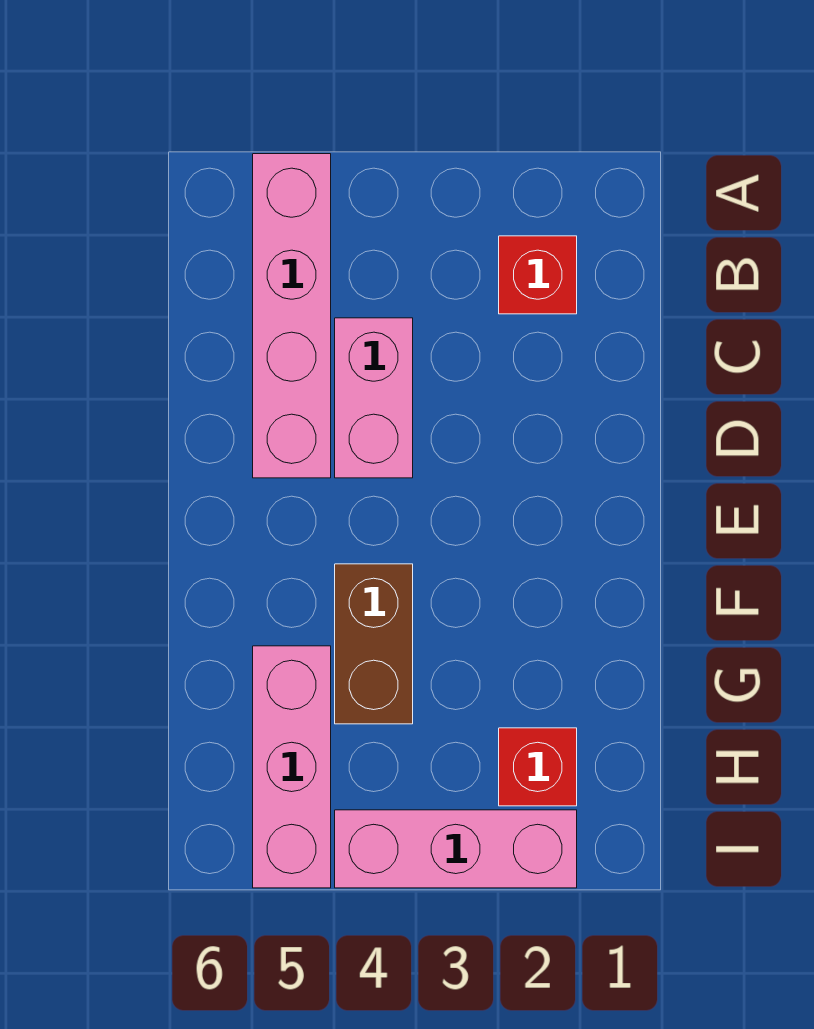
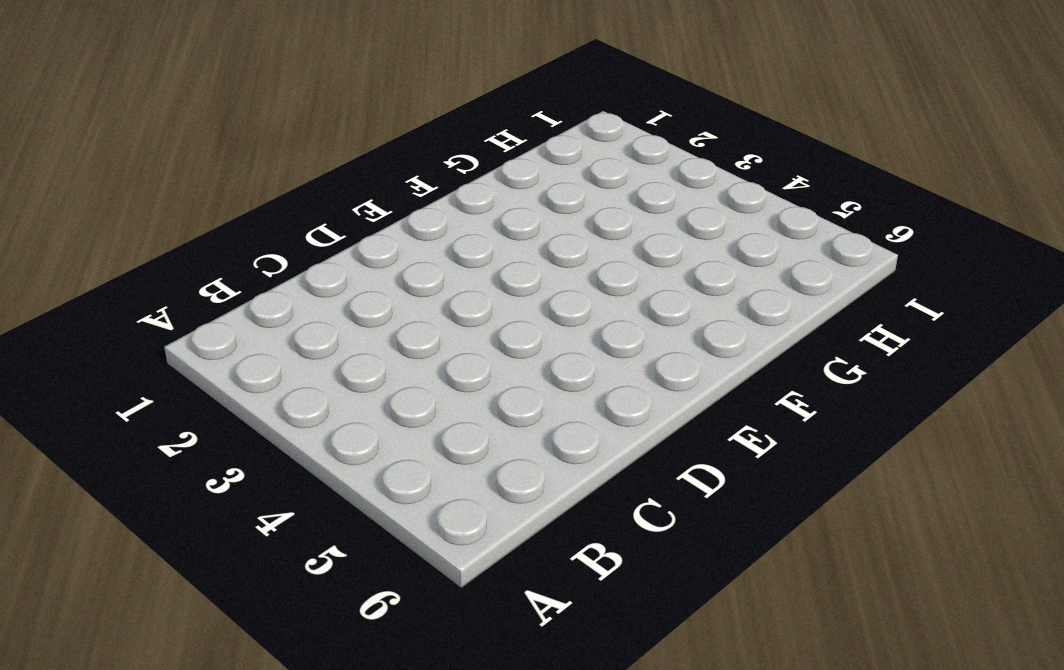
none -> pink 1x4 brick [253,154,331,478]
none -> red 1x1 brick [499,236,577,314]

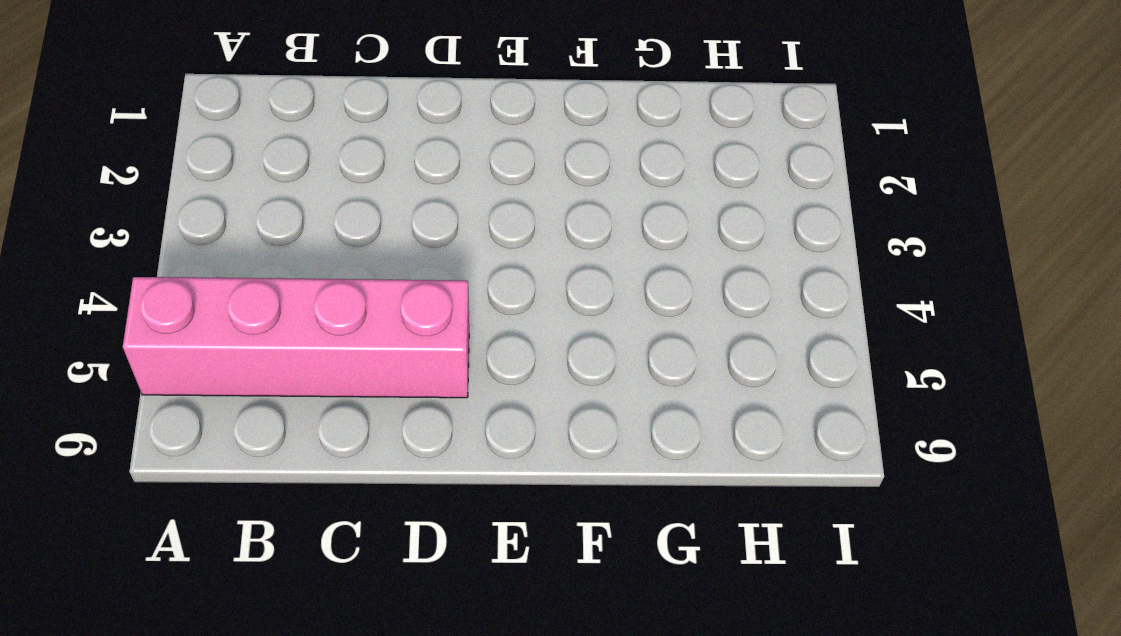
none -> red 1x1 brick [499,236,577,314]
none -> pink 1x2 brick [335,318,413,478]

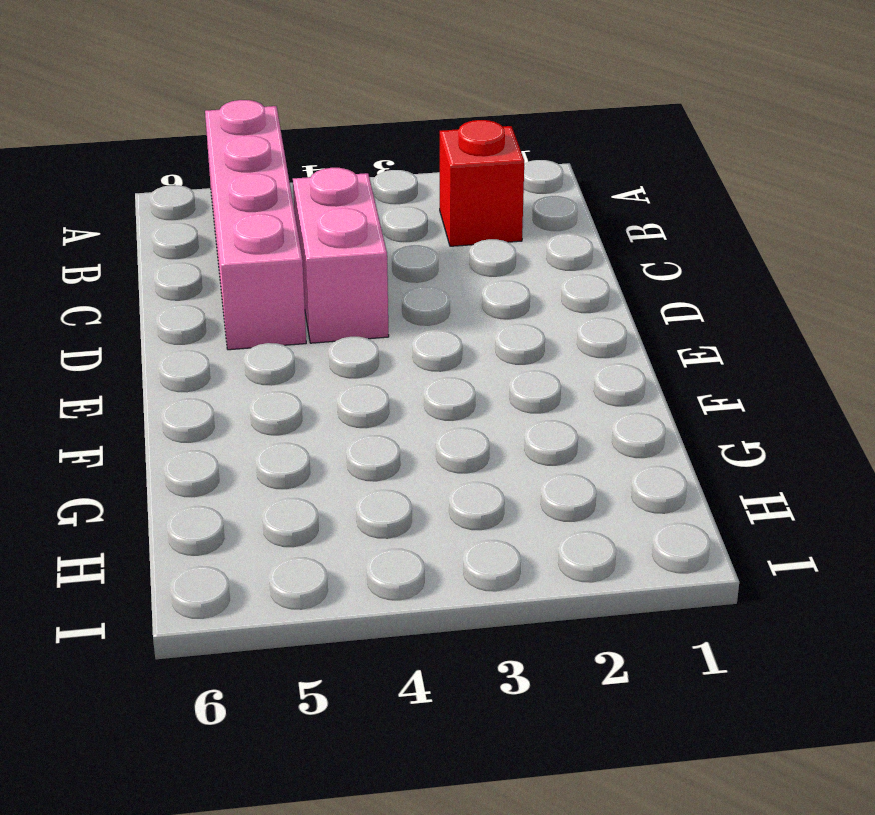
none -> brown 1x2 brick [335,564,413,724]
none -> pink 1x3 brick [253,646,331,888]

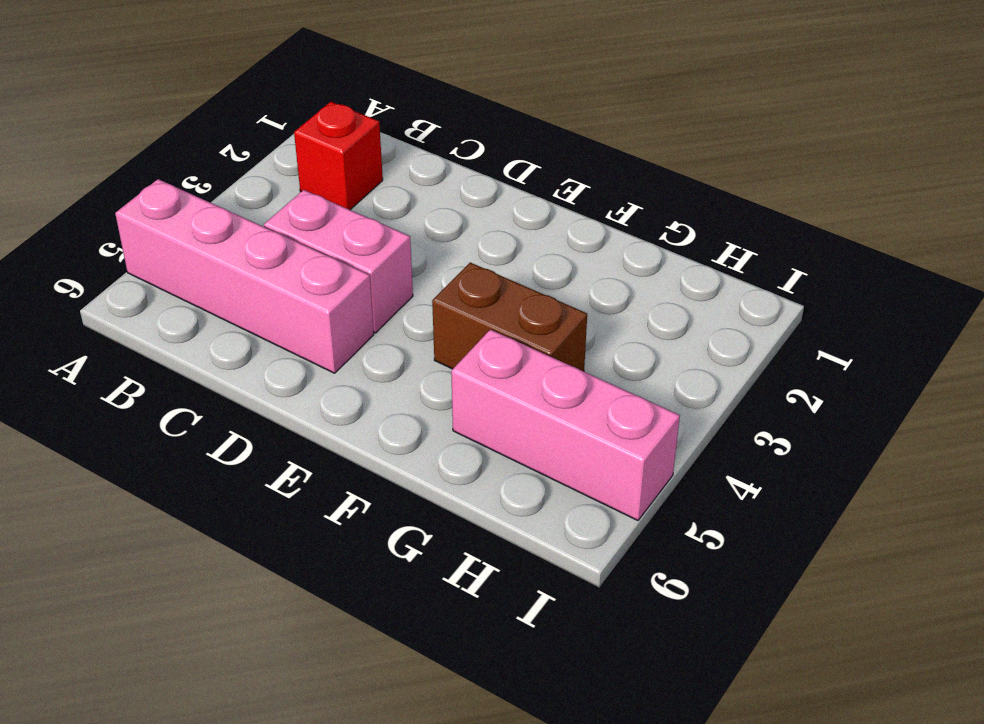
none -> red 1x1 brick [499,728,577,806]
none -> pink 1x3 brick [335,810,577,888]

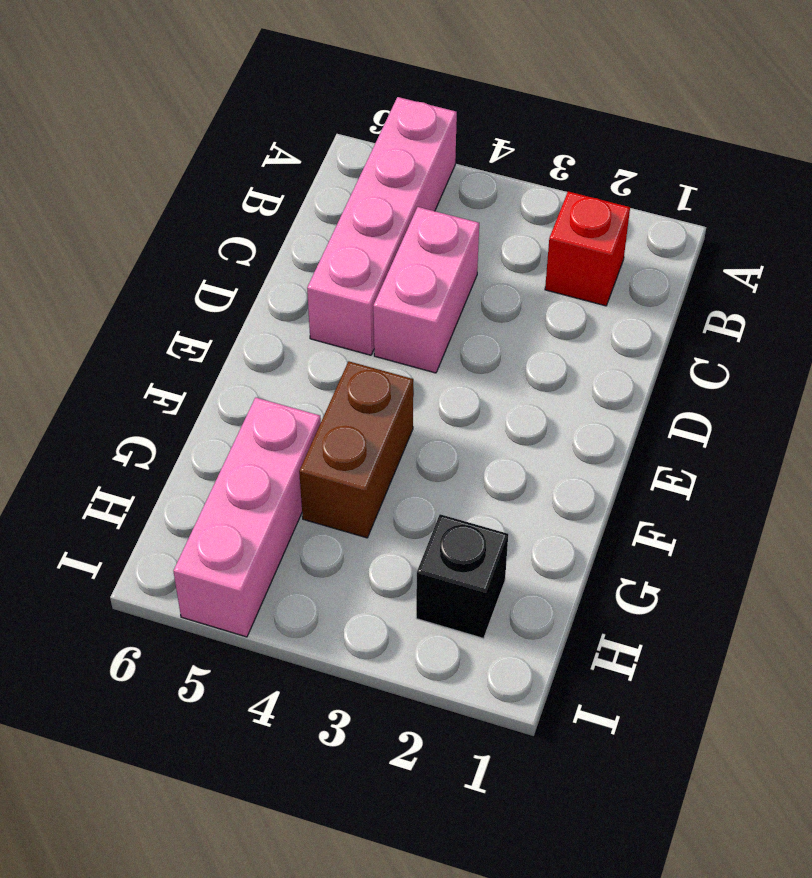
black 1x1 brick [416,514,508,638] -> red 1x1 brick [499,728,577,806]
none -> pink 1x3 brick [335,810,577,888]

